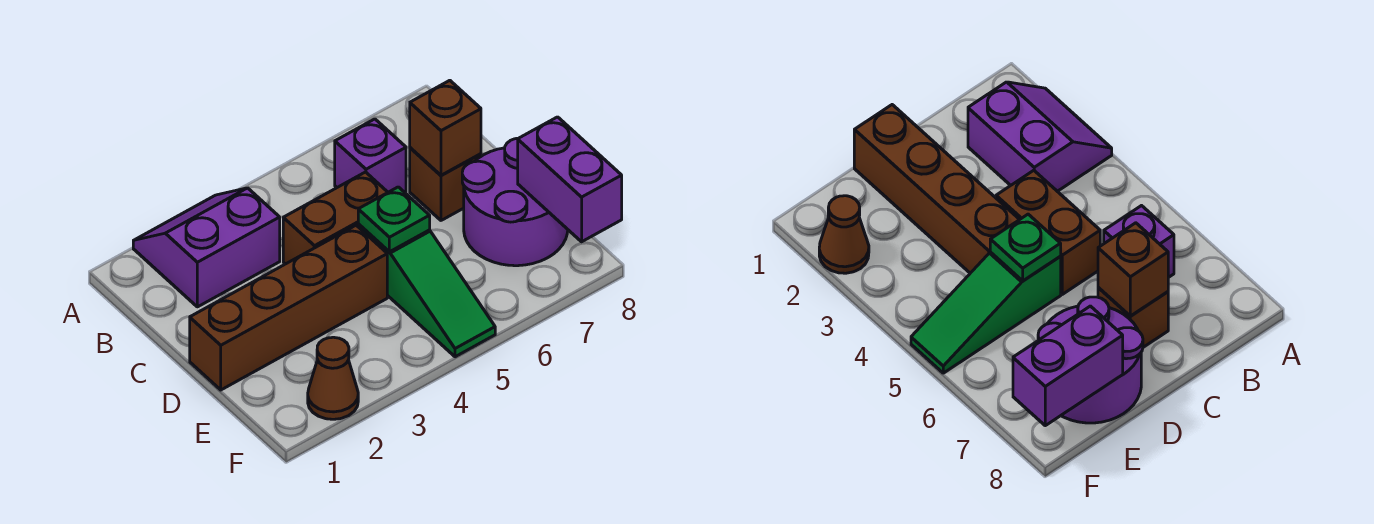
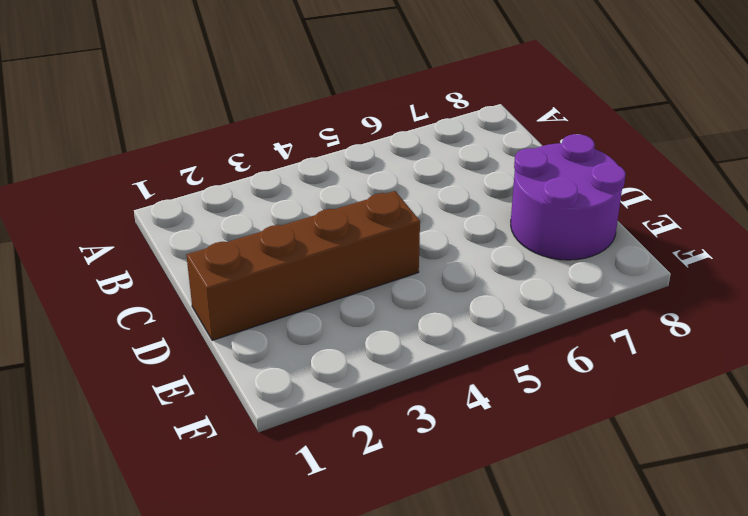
none -> purple 2x2 slope [133,188,280,307]
none -> purple 1x1 brick [335,119,406,192]

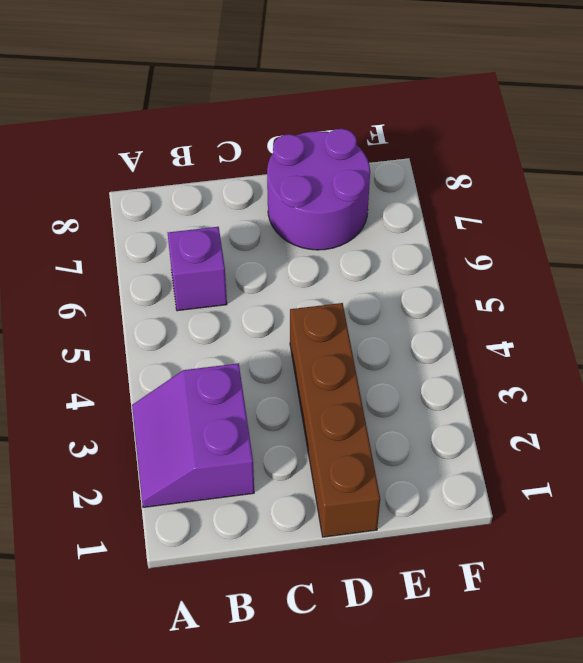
none -> brown 1x2 brick [283,172,388,264]
none -> brown 1x1 brick [410,148,481,220]

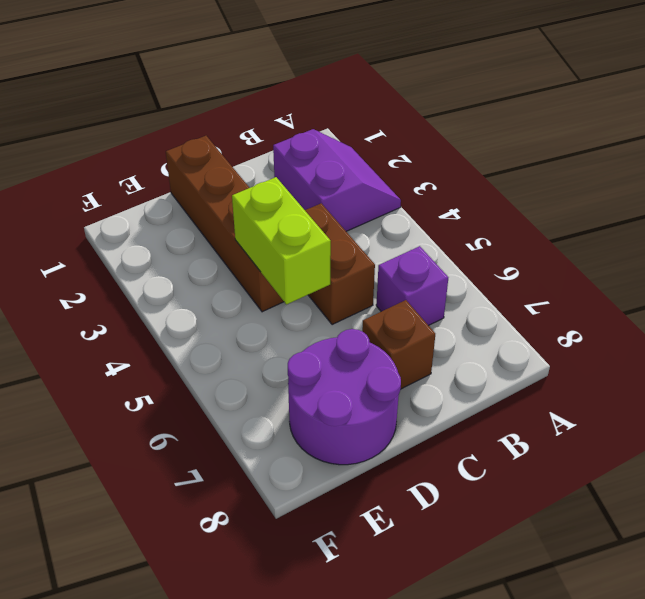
lime 1x2 brick [232,177,331,304] -> green 1x1 plate [358,187,430,252]
none -> green 1x3 slope [358,224,495,357]
none -> brown 1x1 cone [308,337,358,419]

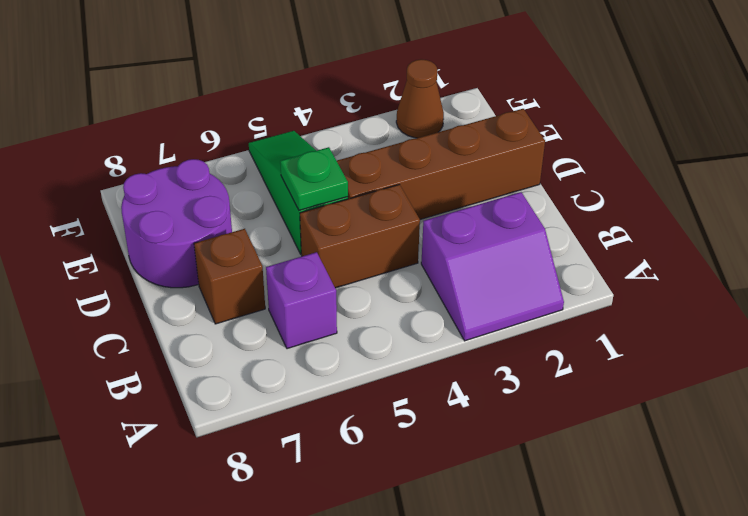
none -> brown 1x1 brick [410,80,481,175]
none -> purple 1x2 brick [518,117,622,242]

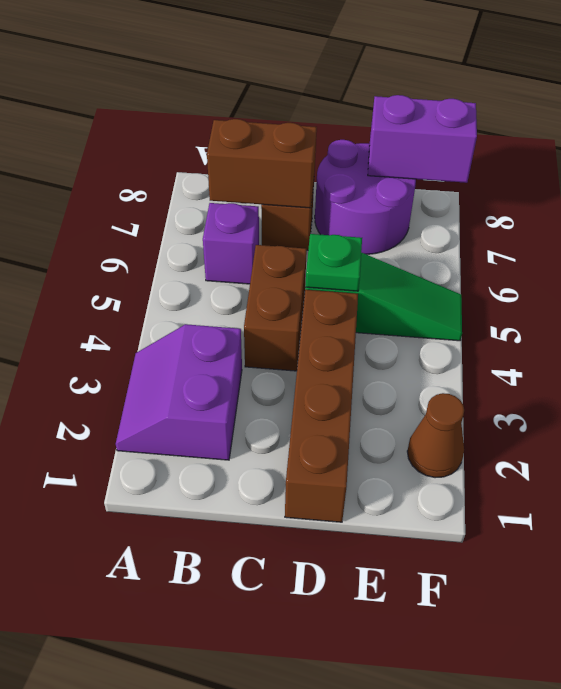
brown 1x2 brick [207,119,317,208] -> brown 1x1 brick [410,80,481,175]

